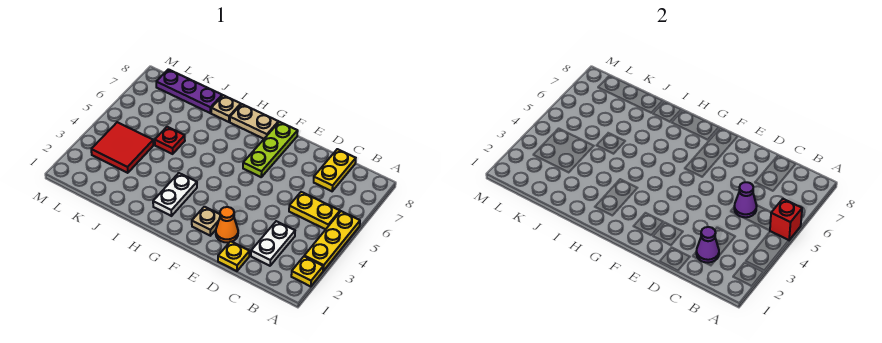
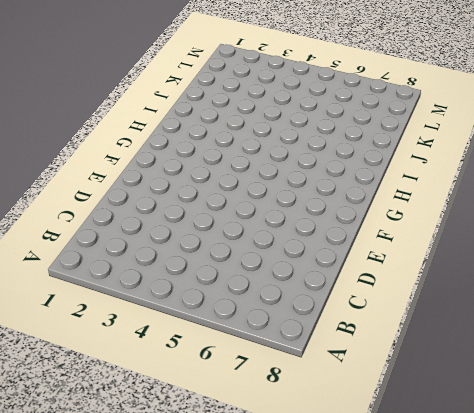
none -> yellow 1x1 plate [291,257,323,287]
none -> yellow 1x3 plate [304,211,360,271]
none -> yellow 1x2 plate [289,192,340,229]

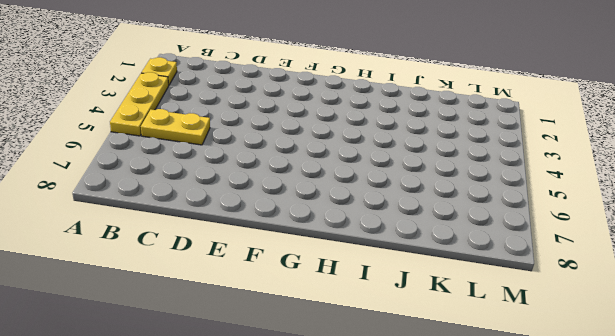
none -> white 1x2 plate [251,221,295,266]
none -> yellow 1x2 plate [314,149,356,191]
none -> yellow 1x1 plate [218,241,250,271]

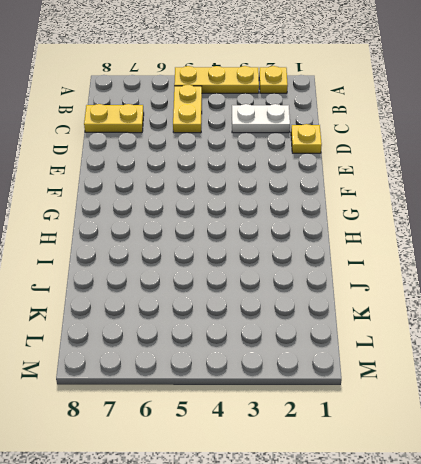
none -> orange 1x1 cone [216,207,238,243]
none -> tan 1x1 plate [192,207,220,236]
none -> lime 1x3 plate [243,122,298,177]

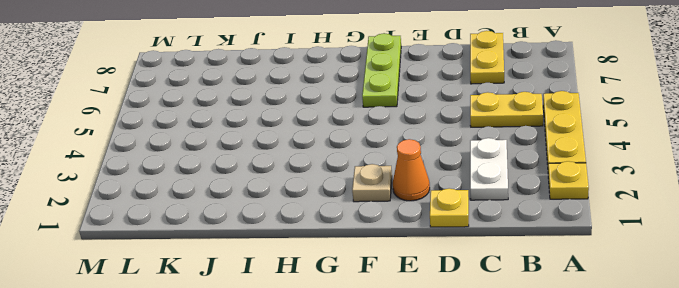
none -> tan 1x2 plate [230,104,278,139]
none -> white 1x2 plate [153,173,197,216]
none -> tan 1x1 plate [211,95,241,122]

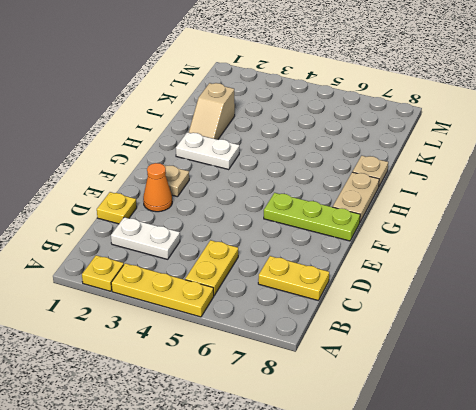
tan 1x2 slope [189,83,235,140] -> none
none -> red 1x1 plate [155,127,185,154]
none -> purple 1x3 plate [156,69,222,113]
none -> red 2x2 tile [91,122,153,173]

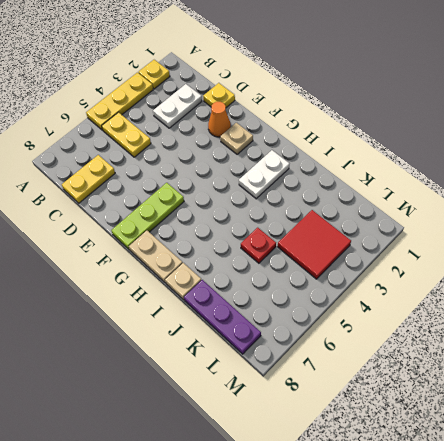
none -> red 1x1 brick [770,199,802,240]
none -> purple 1x1 cone [696,227,719,263]
none -> purple 1x1 cone [734,182,757,217]

